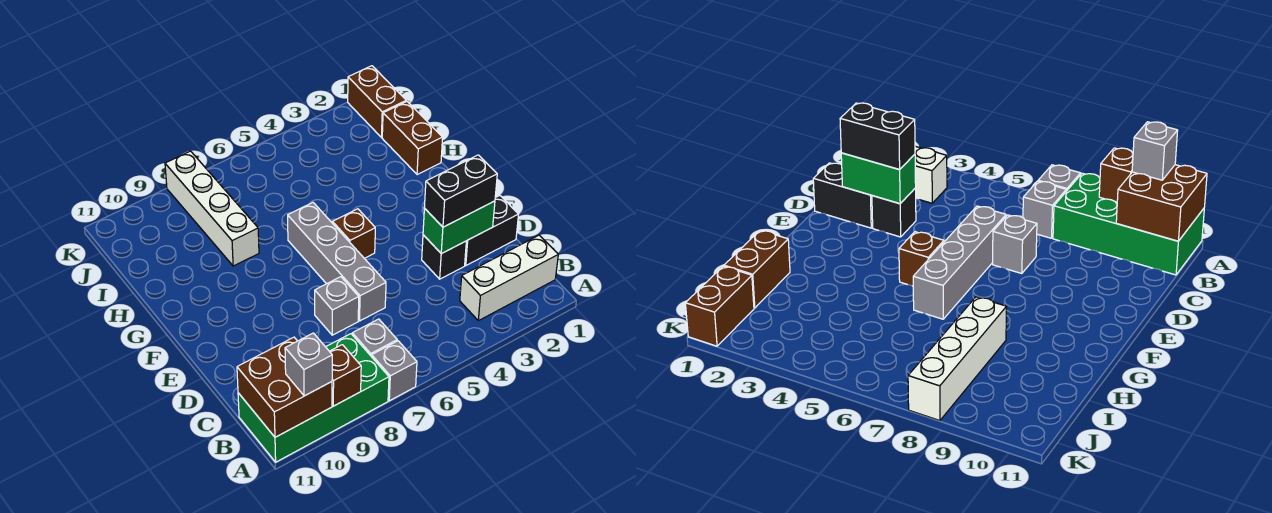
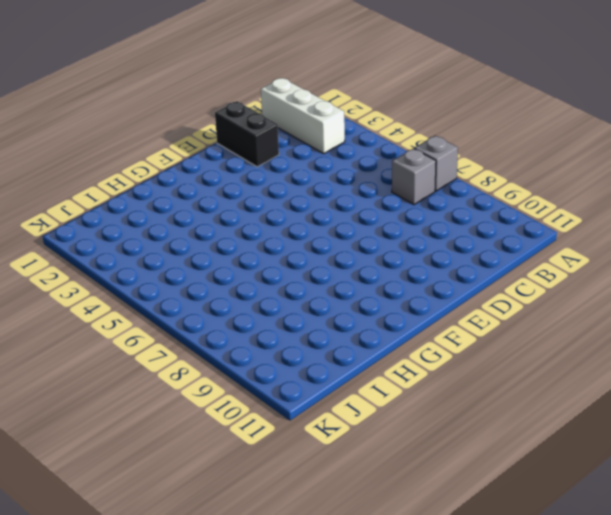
none -> green 2x4 brick [238,334,389,462]
none -> black 1x1 brick [422,235,466,279]
none -> grey 1x4 brick [288,203,386,321]

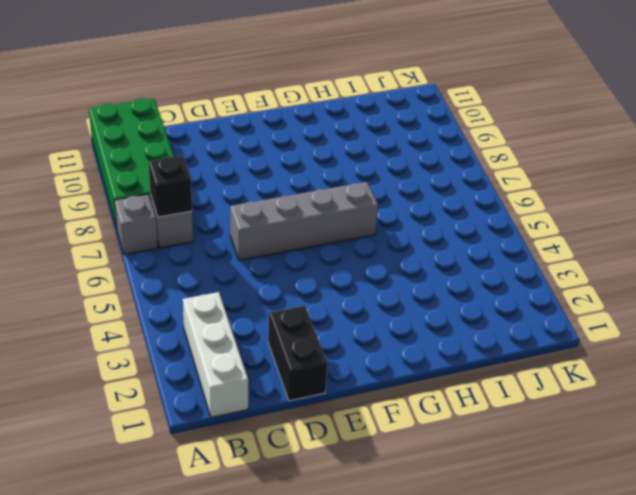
black 1x1 brick [148,156,192,217] -> black 1x1 brick moved to [422,235,466,279]
none -> grey 1x1 brick [315,277,359,335]
none -> brown 1x1 brick [332,209,375,258]
none -> brown 1x2 brick [382,101,443,175]

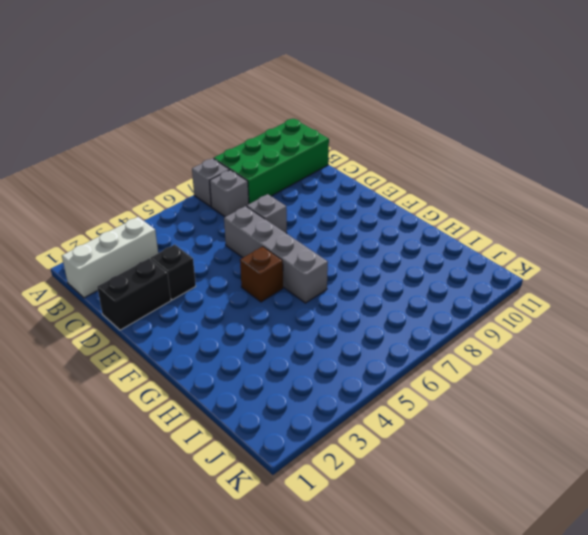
none -> brown 1x2 brick [382,101,443,175]
none -> white 1x4 brick [165,151,259,266]
none -> brown 1x2 brick [348,66,406,138]

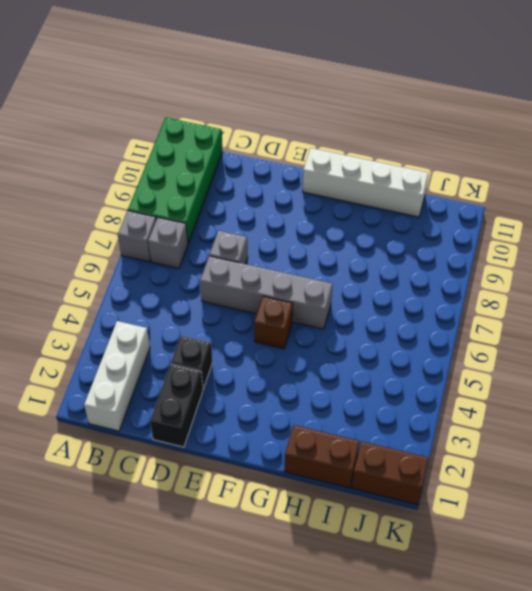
white 1x4 brick [303,148,429,217] -> white 1x4 brick moved to [165,151,259,266]
none -> brown 1x1 brick [329,345,361,406]
none -> brown 2x2 brick [237,337,332,437]
none -> green 1x2 brick [423,201,495,254]

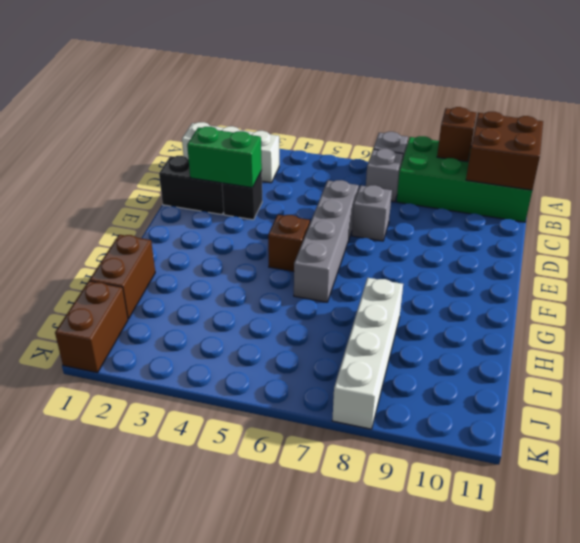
none -> grey 1x1 brick [285,333,332,396]
none -> black 1x2 brick [424,155,497,227]

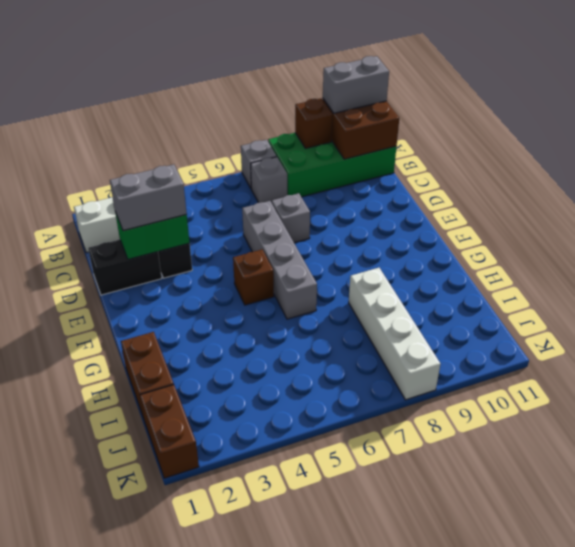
grey 1x2 brick [323,56,389,113] -> grey 1x1 brick [285,333,332,396]
grey 1x2 brick [110,165,187,231] -> black 1x2 brick [424,155,497,227]

